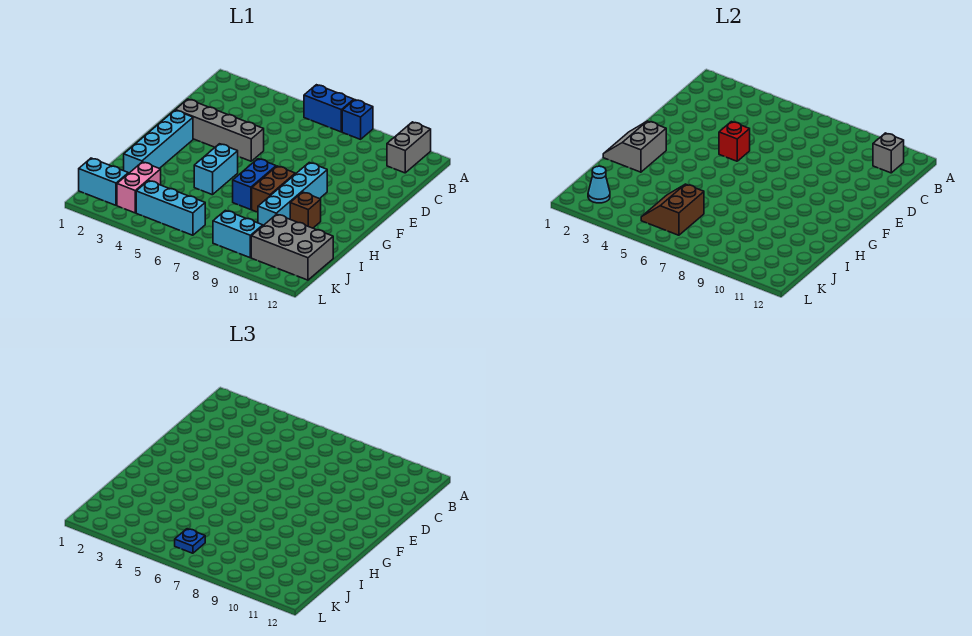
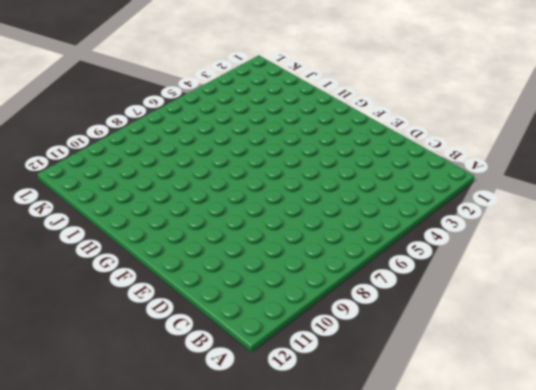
none -> blue 1x2 brick [304,85,354,132]
none -> blue 1x1 brick [342,100,373,139]
none -> grey 1x2 brick [387,122,431,173]

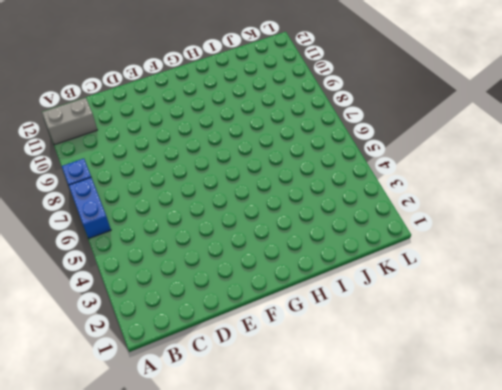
none -> grey 1x4 brick [176,99,264,161]
none -> cyan 1x4 brick [124,110,193,174]
none -> cyan 1x4 brick [258,163,327,225]

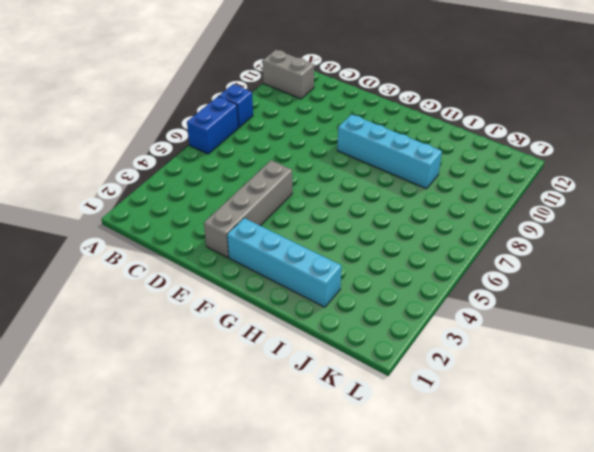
none -> cyan 1x2 brick [194,144,238,195]
none -> blue 1x2 brick [233,159,276,210]
none -> brown 1x2 brick [252,166,295,212]

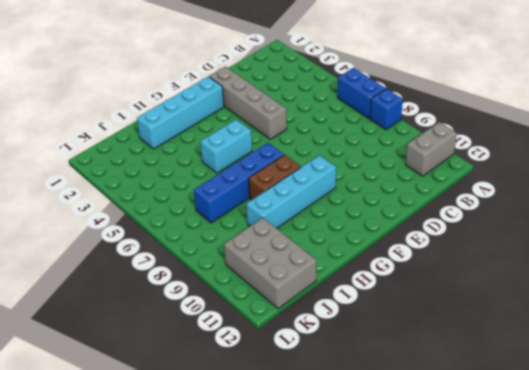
blue 1x4 brick [194,143,284,223] -> blue 1x2 brick [233,159,276,210]
none -> brown 1x1 brick [290,192,321,228]
none -> pink 1x2 brick [117,162,161,213]
none -> cyan 1x2 brick [79,158,128,205]

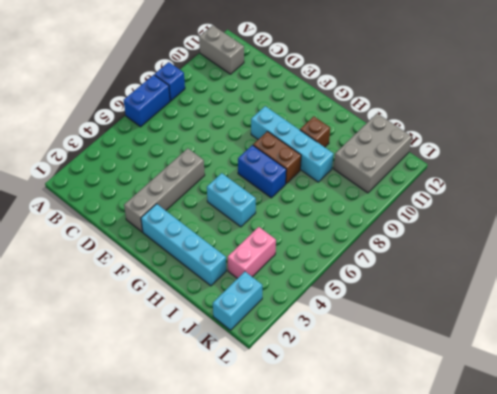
pink 1x2 brick [228,227,276,279] -> pink 1x2 brick turned to [117,162,161,213]
none -> cyan 1x3 brick [136,181,205,235]
none -> cyan 1x2 brick [213,210,263,258]
none -> grey 1x1 brick [873,133,904,173]

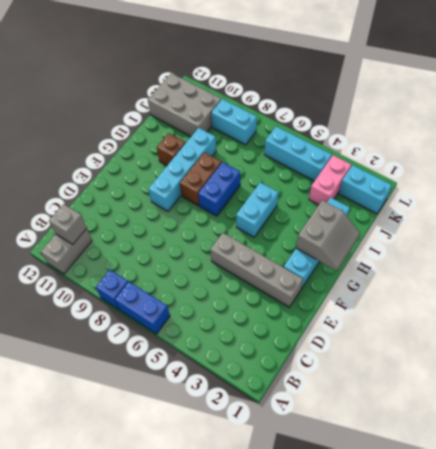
none -> red 1x1 brick [719,122,750,161]
none -> brown 2x2 slope [641,184,704,235]
none -> cyan 1x1 cone [588,166,610,203]

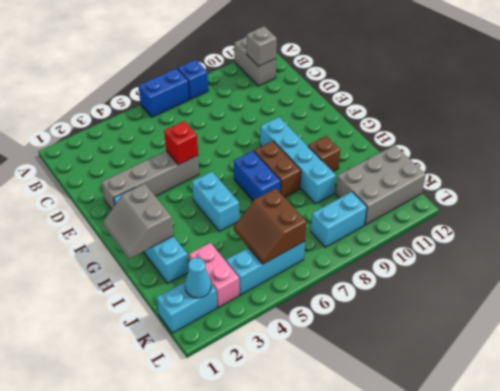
none -> blue 1x1 plate [175,529,205,553]

